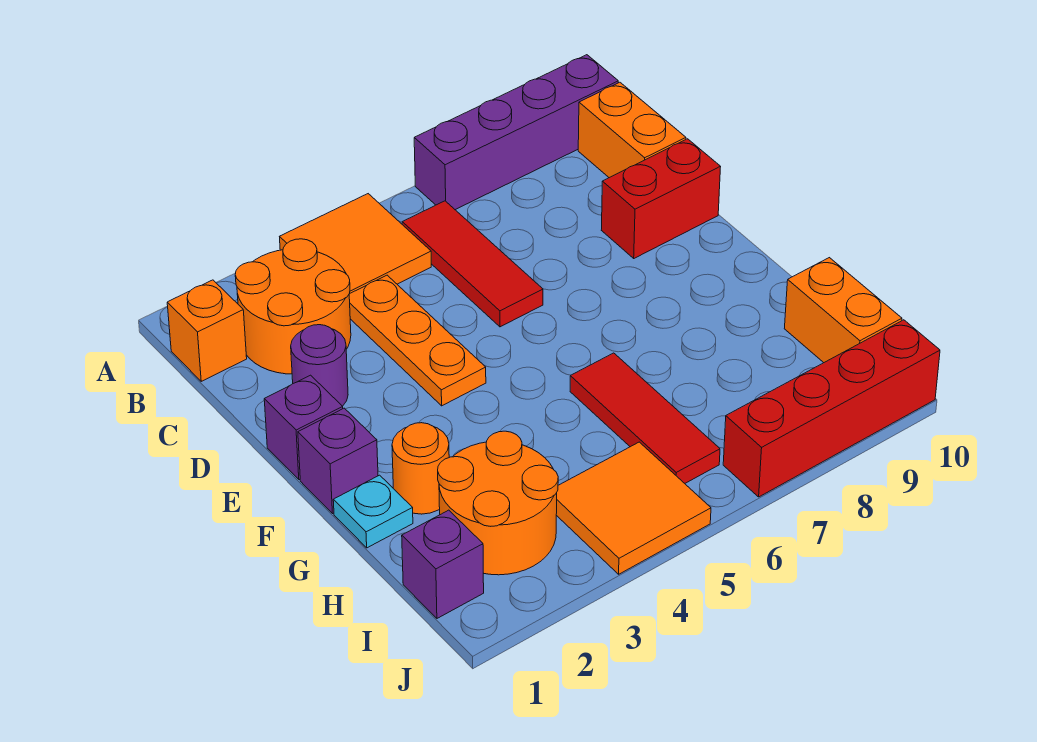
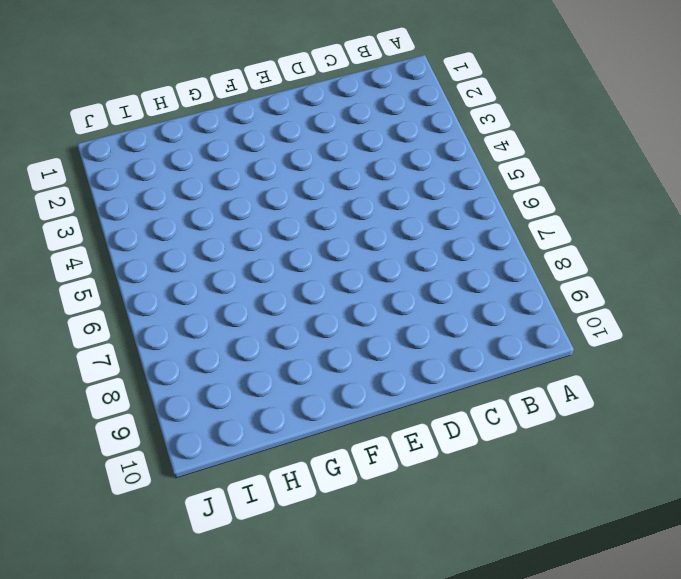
none -> orange 2x2 tile [280,194,431,293]
none -> purple 1x4 brick [414,55,618,210]
none -> orange 1x1 brick [167,280,247,381]

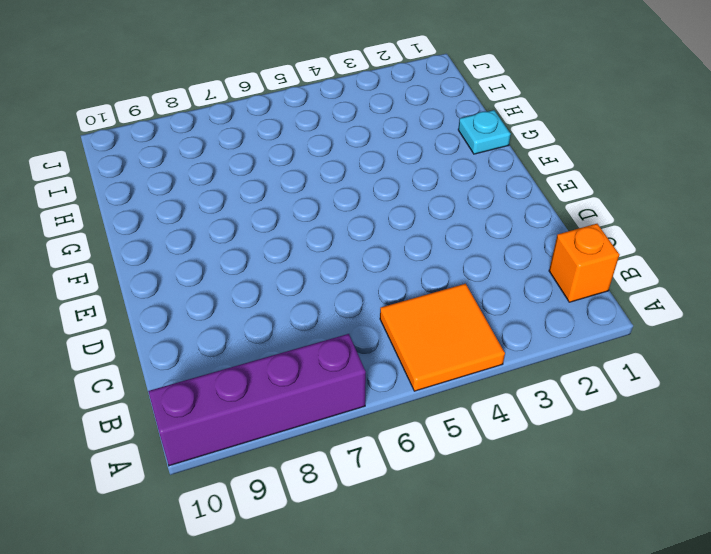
none -> orange 2x2 round brick [235,239,351,374]
none -> red 1x3 tile [402,201,543,327]
none -> orange 1x2 brick [578,82,686,178]

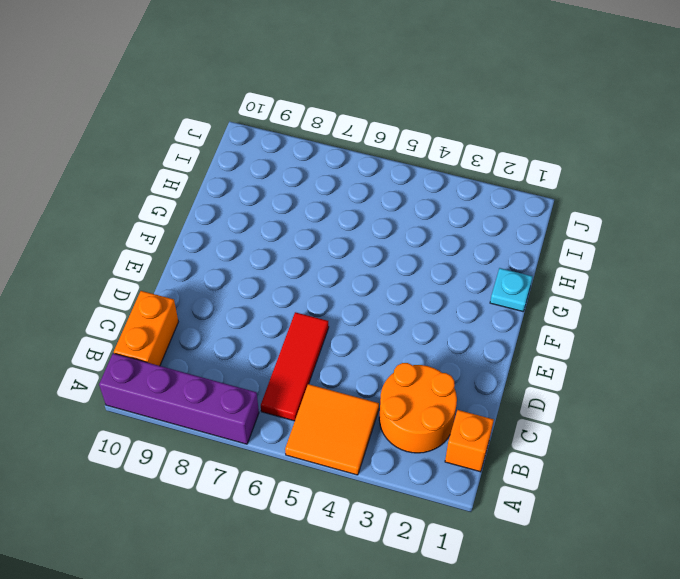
none -> orange 1x3 plate [349,275,486,406]
none -> purple 1x1 round brick [291,325,348,406]
none -> red 1x2 brick [602,139,721,258]

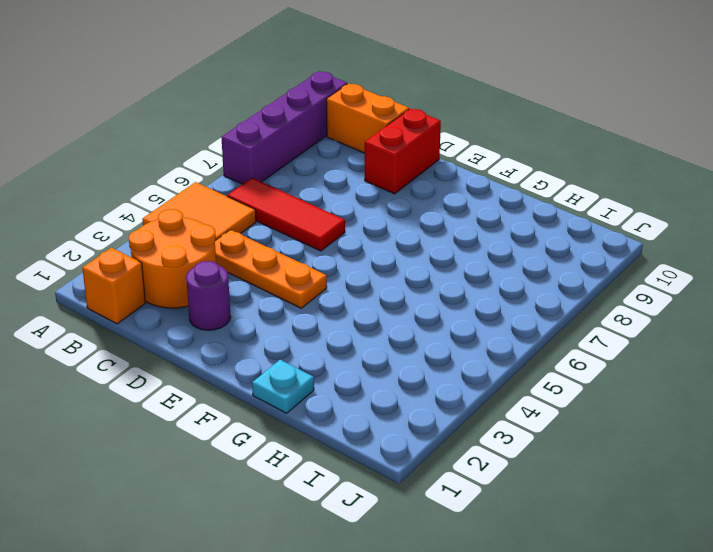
none -> purple 1x1 brick [264,375,343,480]
none -> purple 1x1 brick [298,408,378,513]
none -> orange 1x1 round brick [392,423,449,514]

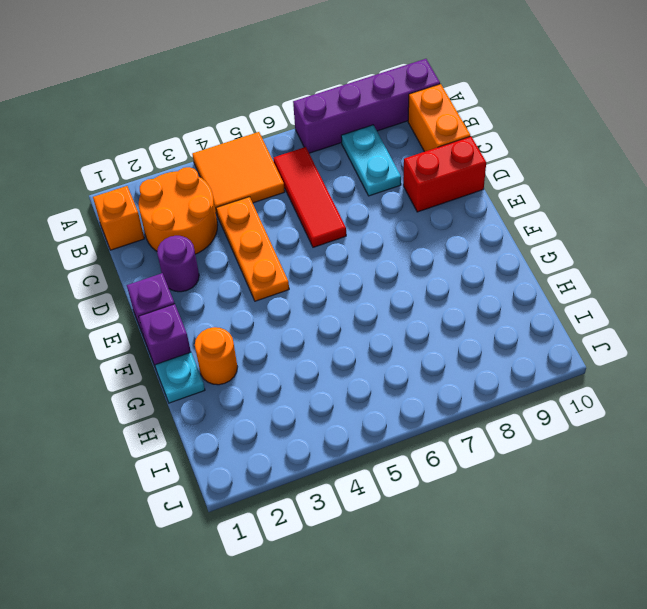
cyan 1x2 plate [341,125,401,196] -> none
none -> red 1x3 tile [570,353,720,483]
none -> orange 2x2 round brick [438,431,558,575]
none -> orange 1x2 brick [784,258,902,363]

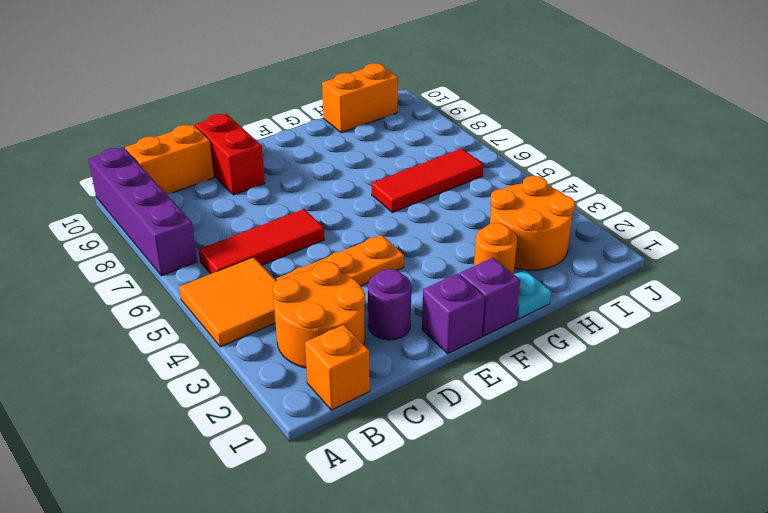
none -> purple 1x1 brick [402,510,484,618]
none -> orange 2x2 tile [556,442,711,574]
none -> red 1x4 brick [723,320,940,497]

